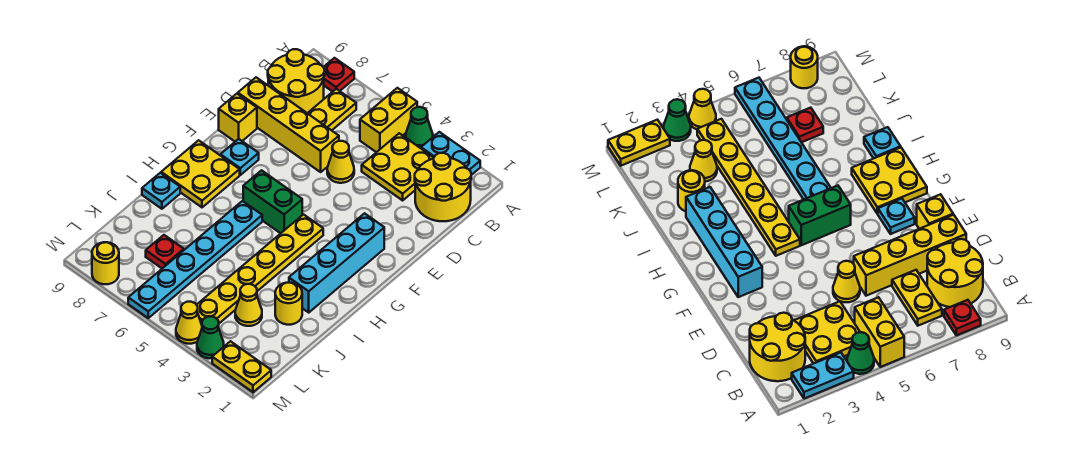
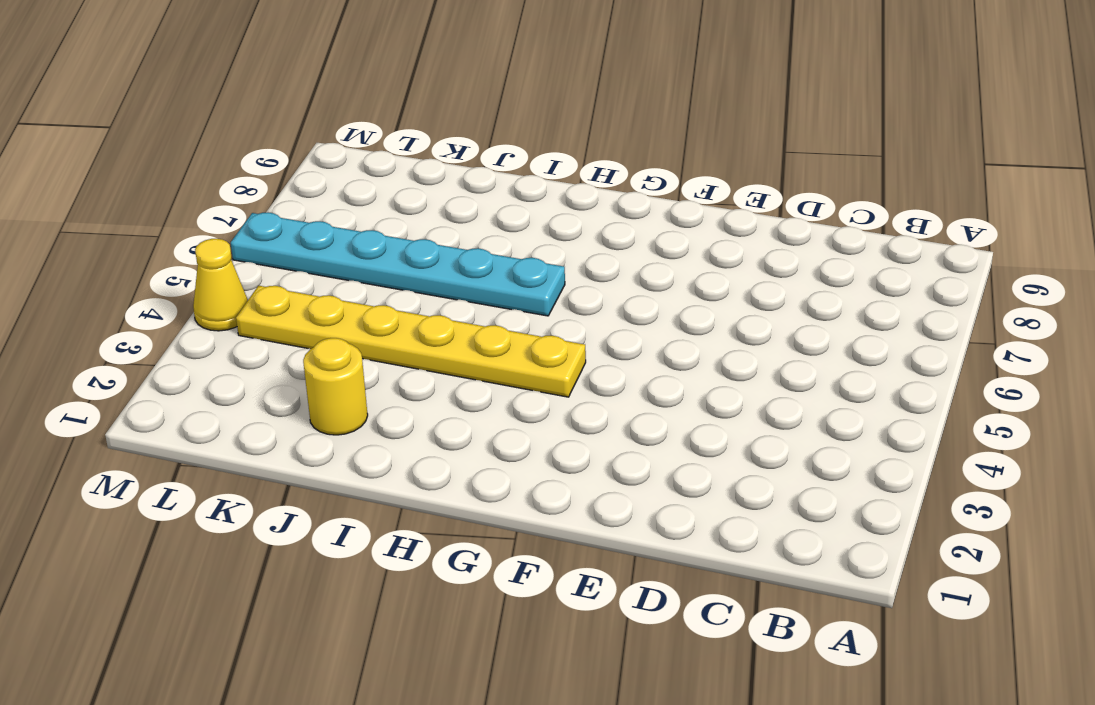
none -> cyan 1x2 plate [421,132,480,175]
none -> green 1x1 cone [406,107,433,148]
none -> yellow 1x2 brick [360,88,417,152]

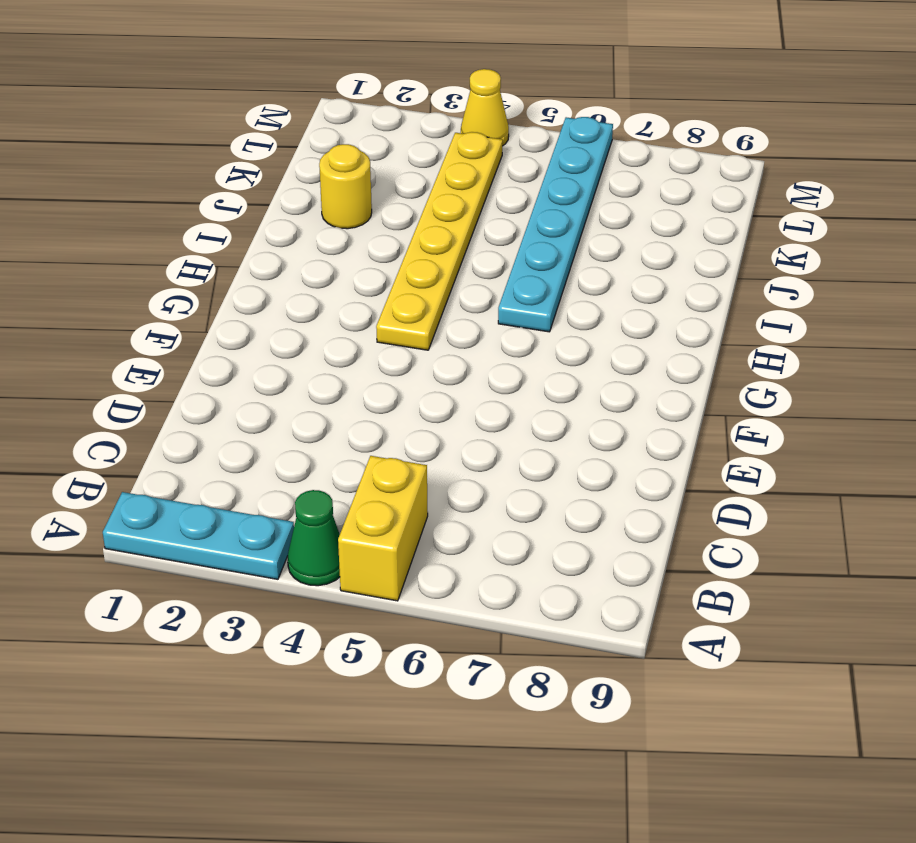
cyan 1x3 plate [103,492,294,579] -> cyan 1x2 plate [421,132,480,175]
none -> red 1x1 plate [324,58,354,92]
none -> yellow 2x2 round brick [415,153,471,221]
none -> yellow 2x2 plate [362,133,434,200]

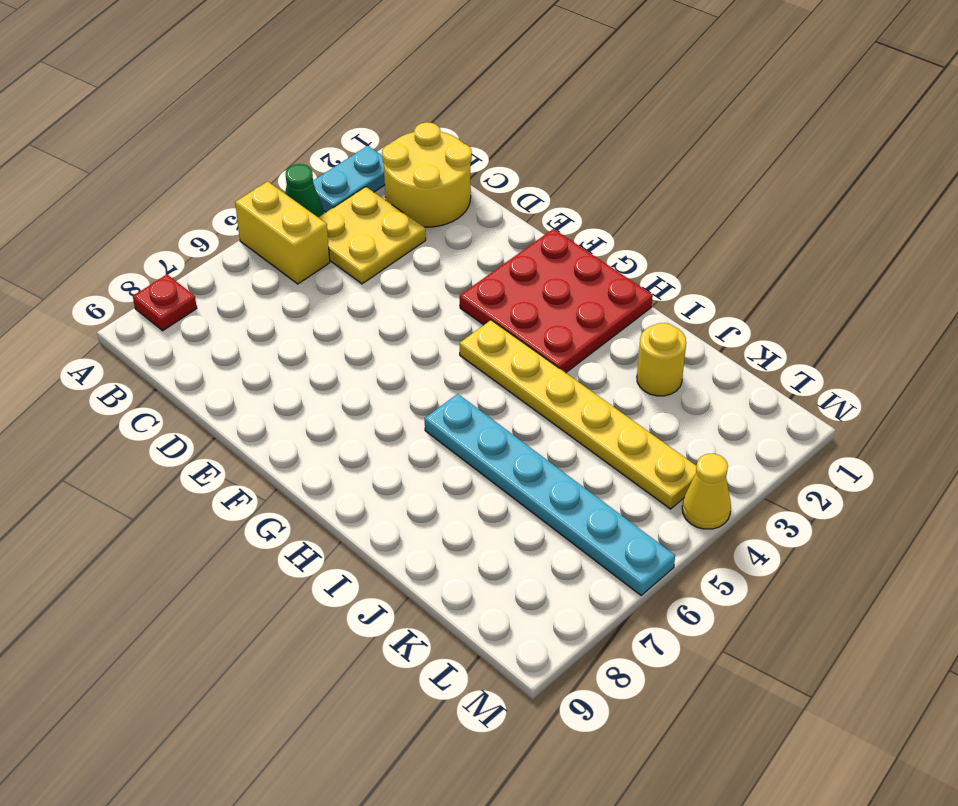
red 3x3 plate [460,229,653,373] -> cyan 1x4 brick [289,213,384,312]
none -> yellow 1x2 plate [308,89,356,130]
none -> yellow 2x2 round brick [268,49,325,113]
none -> yellow 1x1 cone [327,141,354,183]

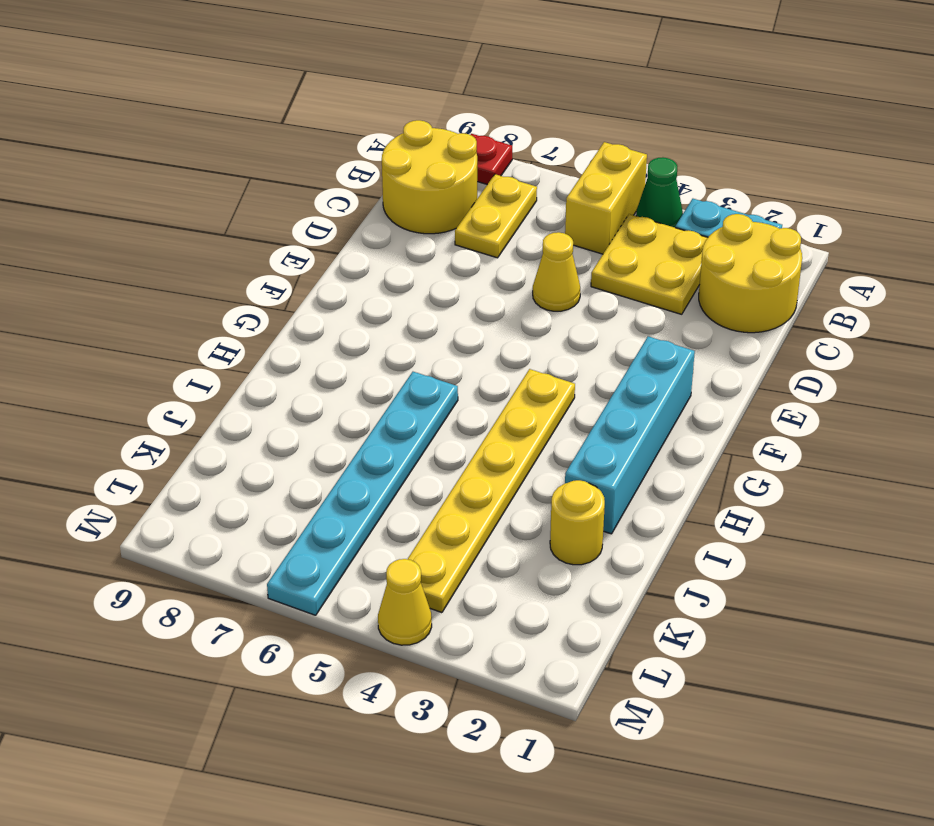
none -> yellow 1x4 brick [238,77,339,172]
none -> yellow 1x1 brick [219,94,257,141]
none -> cyan 1x1 plate [220,139,259,175]

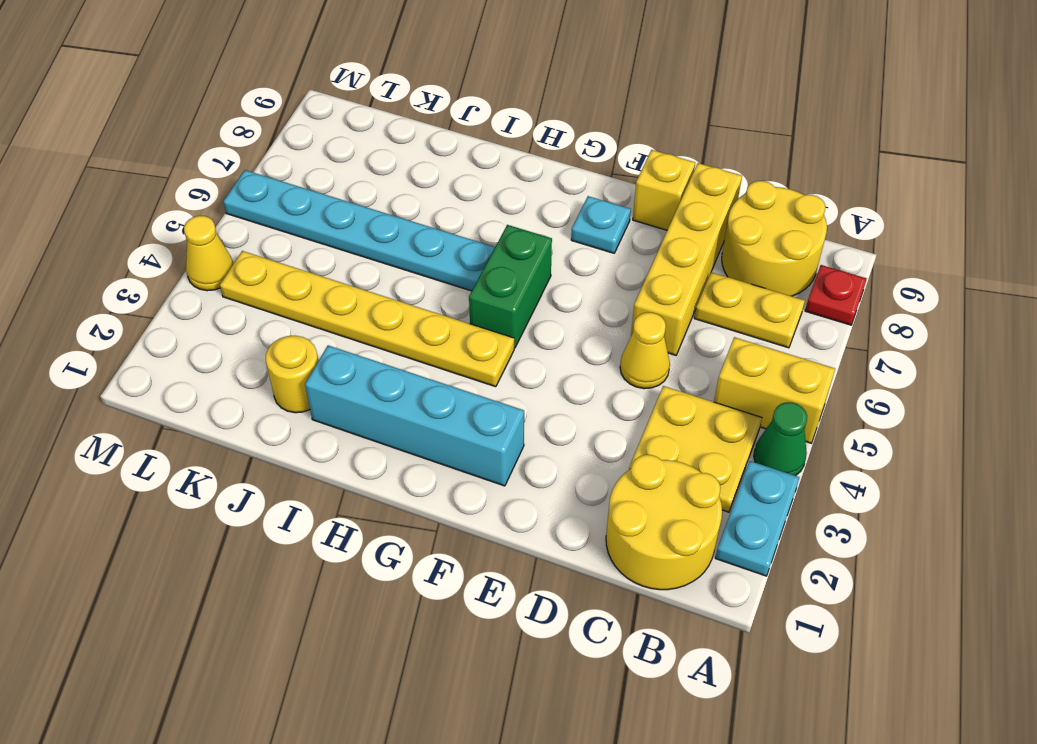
none -> yellow 2x2 plate [161,140,240,207]
none -> cyan 1x1 plate [142,173,180,209]
none -> yellow 1x1 cone [235,284,262,326]

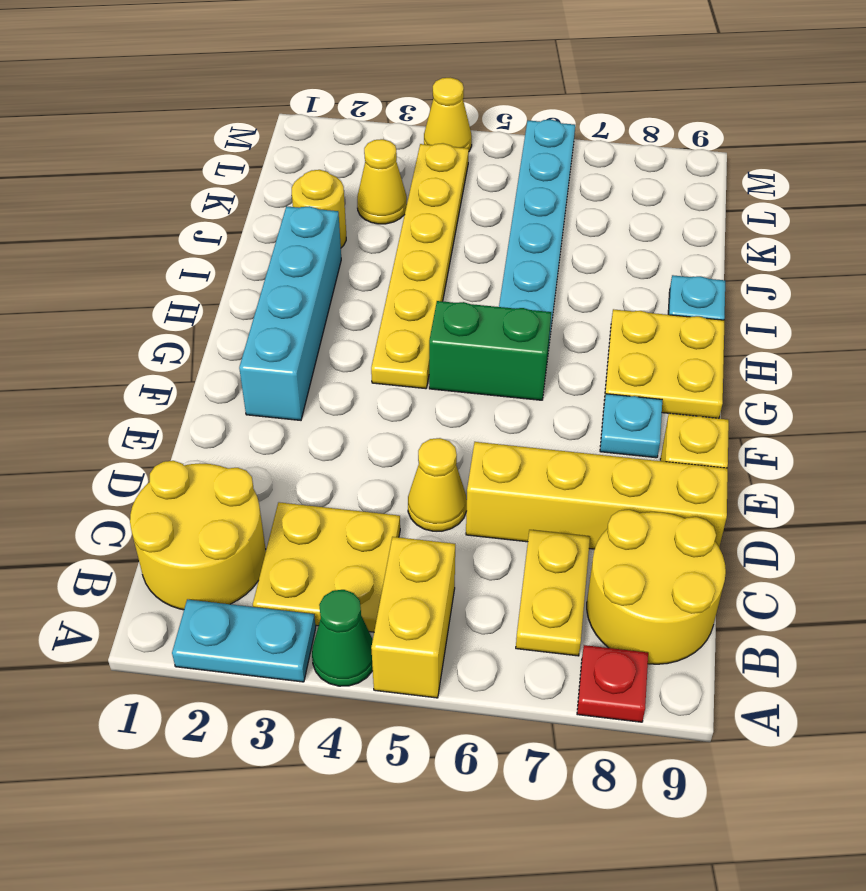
none -> red 1x1 plate [146,235,184,268]
none -> yellow 1x2 plate [212,341,271,392]
none -> green 1x1 cone [197,316,224,358]

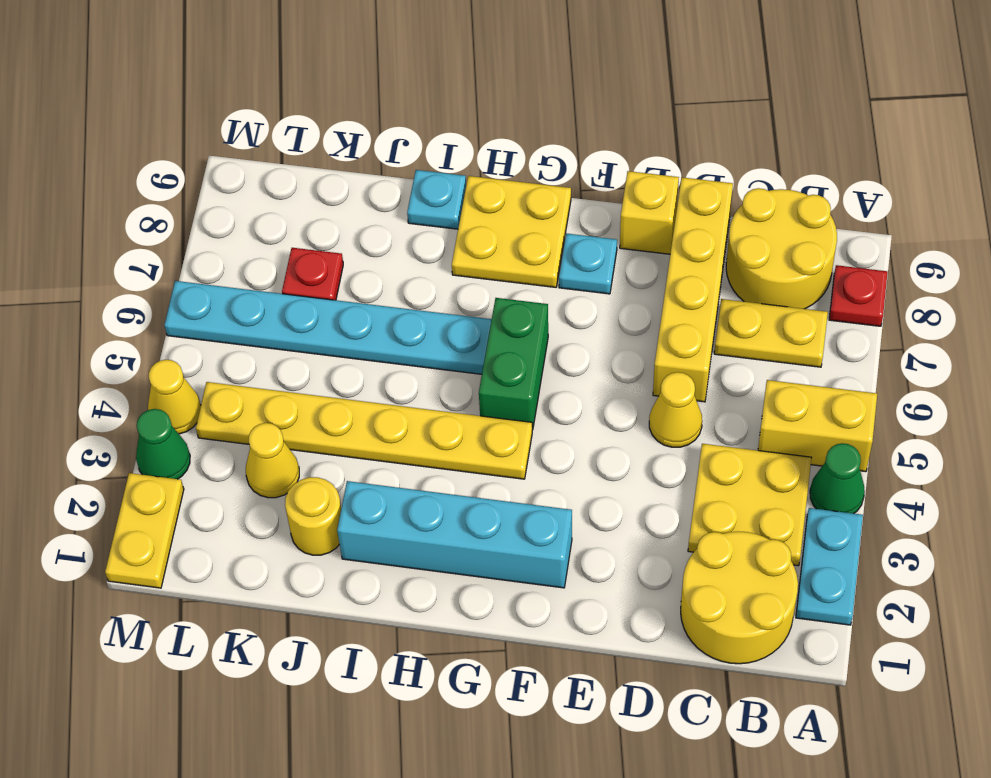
none -> yellow 1x1 round brick [92,242,119,284]

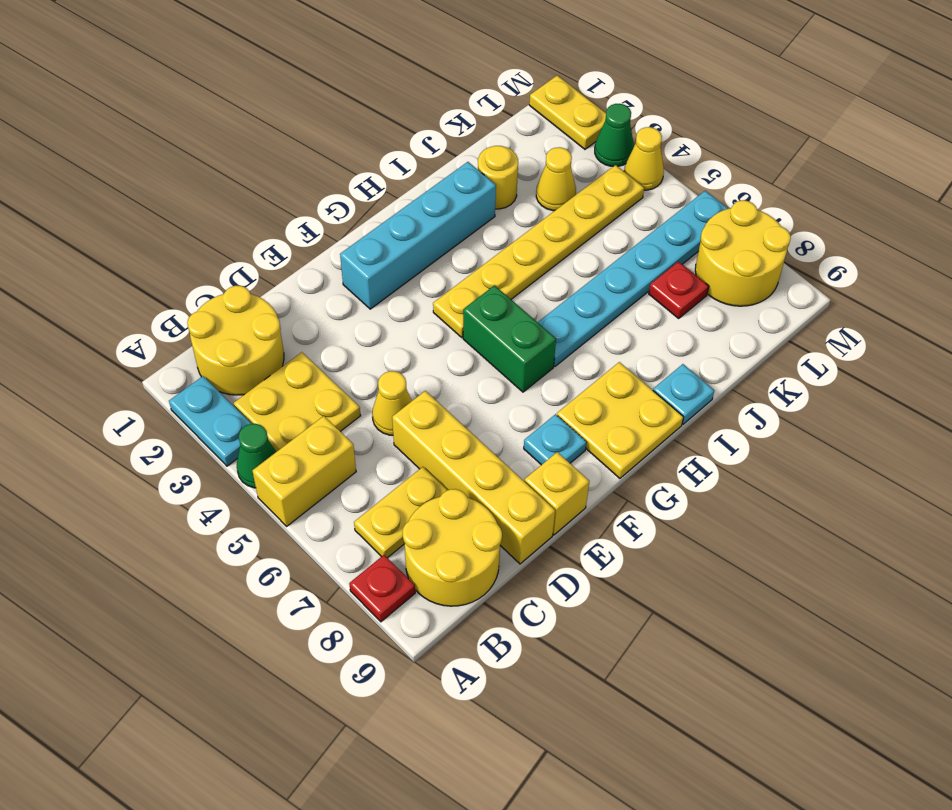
yellow 2x2 round brick [695,200,791,306] -> yellow 1x1 round brick [92,242,119,284]

